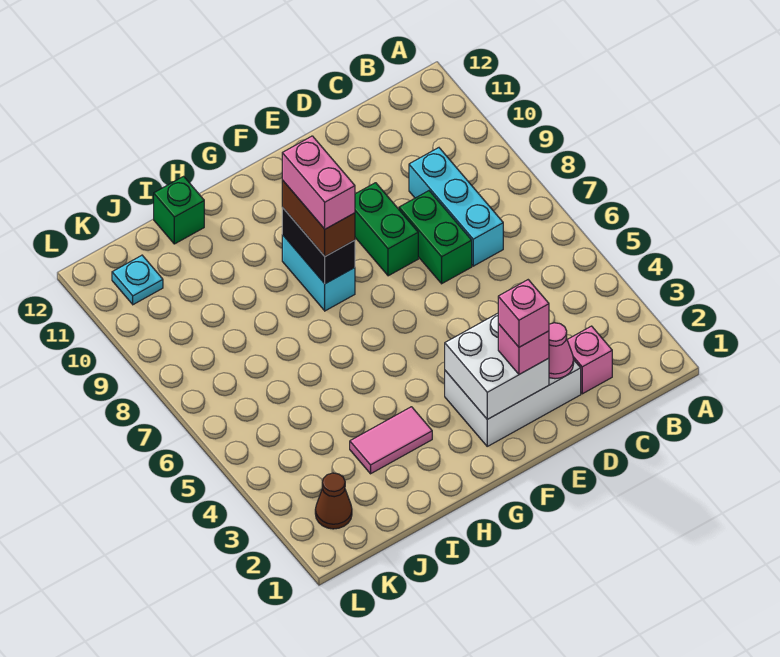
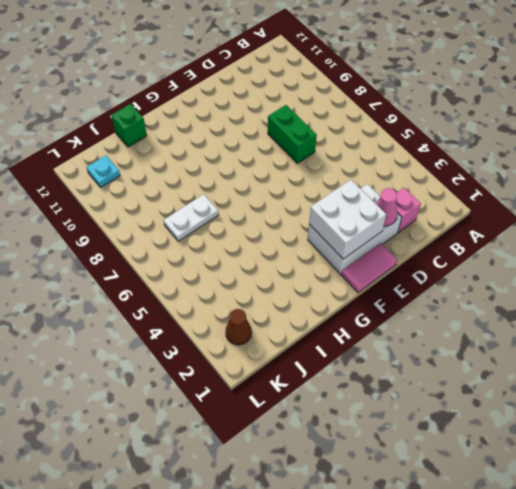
pink 1x2 tile [341,243,397,293] -> pink 1x2 tile moved to [350,407,432,474]
white 1x2 plate [164,194,218,241] -> none
none -> cyan 1x3 brick [409,148,503,266]
none -> green 1x2 brick [355,183,418,276]
none -> cyan 1x2 brick [282,235,355,311]

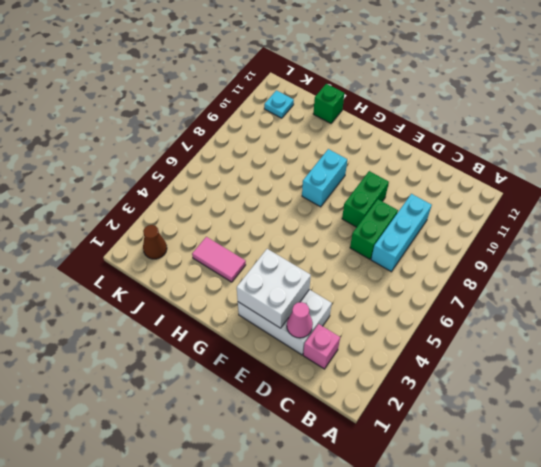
none -> black 1x2 brick [282,207,355,284]
none -> pink 1x1 brick [498,324,549,374]
none -> brown 1x2 brick [282,180,355,256]

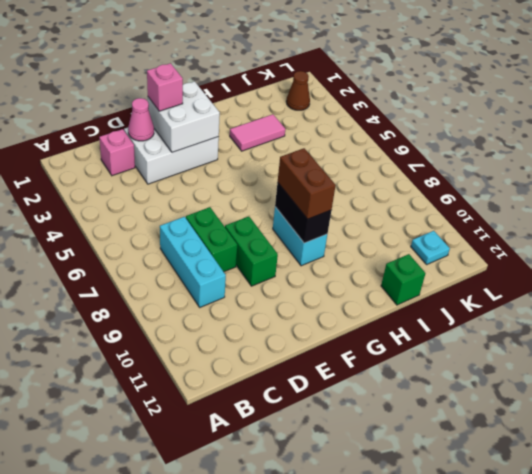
none -> pink 1x1 brick [498,280,549,347]
none -> pink 1x2 brick [282,136,355,229]

